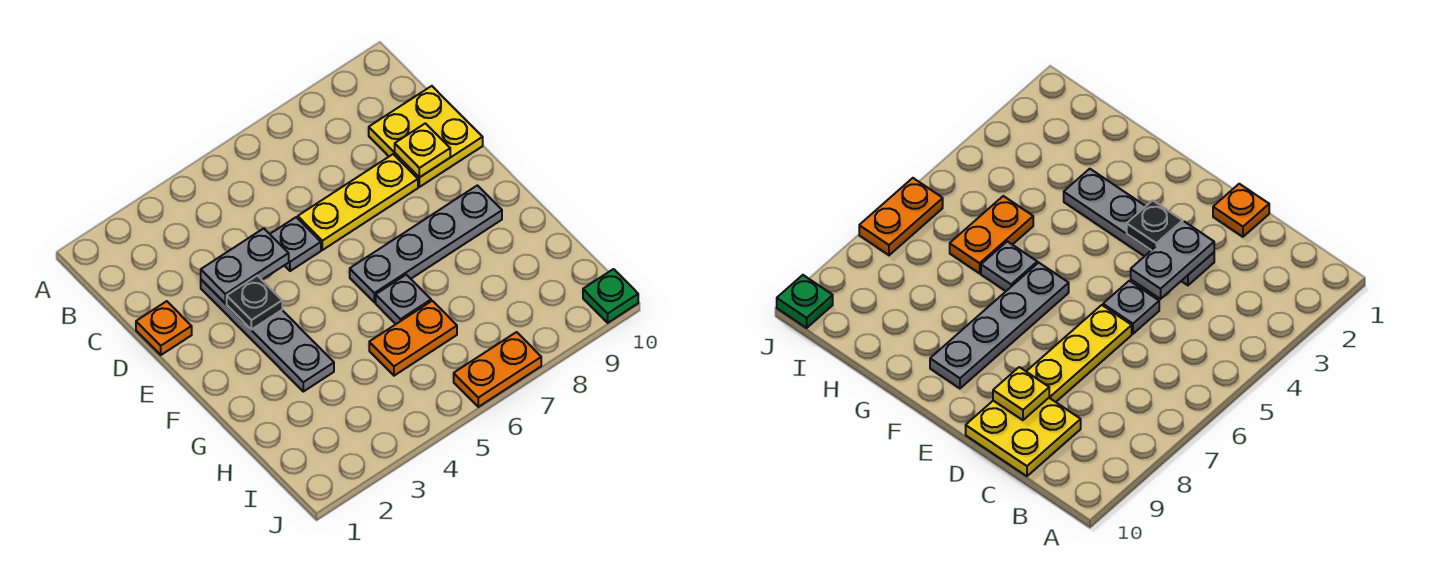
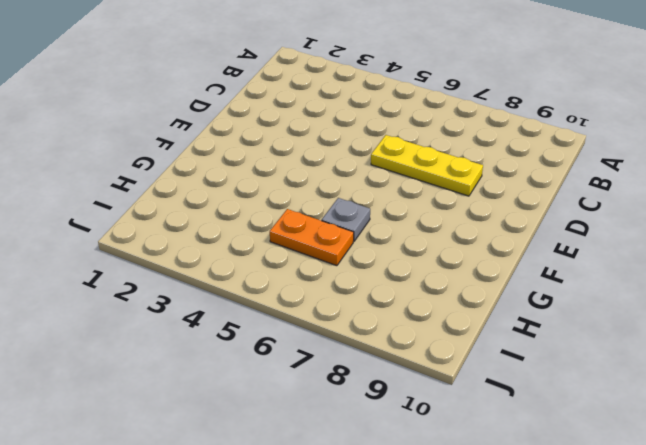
none -> yellow 2x2 plate [369,86,483,187]
none -> orange 1x1 plate [136,301,192,355]
none -> grey 1x4 plate [201,280,334,392]

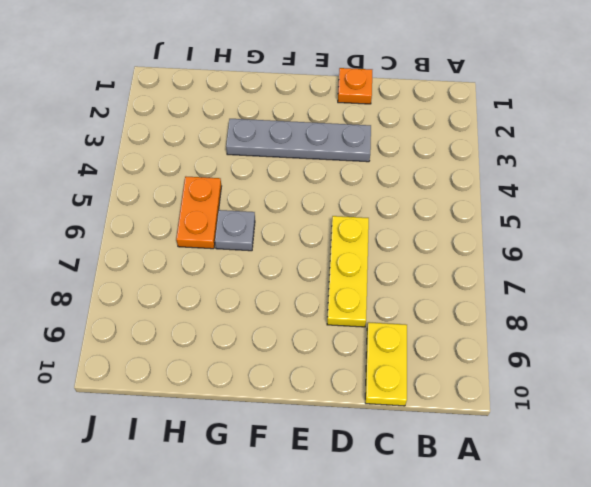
yellow 1x2 plate [365,322,407,406] -> yellow 2x2 plate [369,86,483,187]
none -> grey 1x1 plate [270,217,321,271]
none -> grey 1x4 plate [350,185,502,302]
none -> orange 1x2 plate [454,332,541,407]

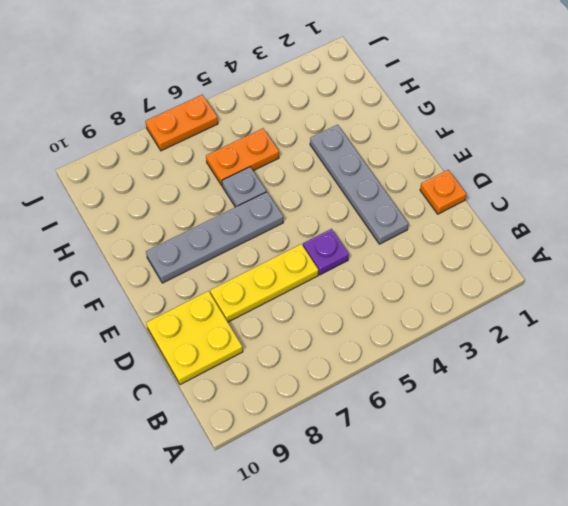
purple 1x1 plate [303,229,349,275] -> grey 1x1 plate [270,217,321,271]
none -> green 1x1 plate [583,269,638,323]
none -> grey 1x2 plate [201,228,289,303]
none -> yellow 1x1 plate [395,123,450,177]

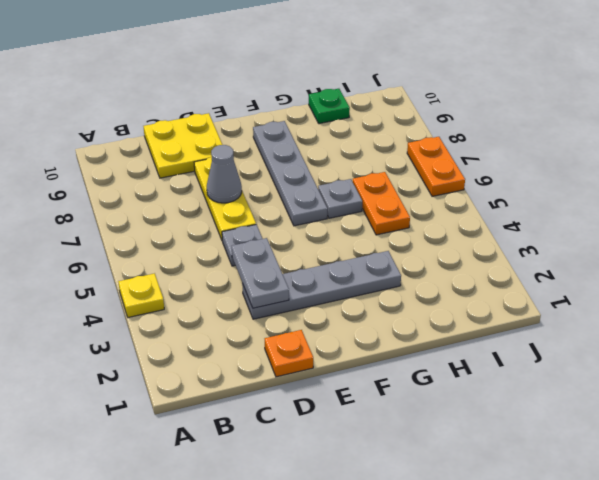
yellow 1x1 plate [118,273,164,317] -> yellow 1x1 plate moved to [395,123,450,177]
grey 1x1 cone [207,145,242,203] -> none
green 1x1 plate [309,89,350,124] -> green 1x1 plate moved to [583,269,638,323]
none -> black 1x1 plate [227,276,282,330]

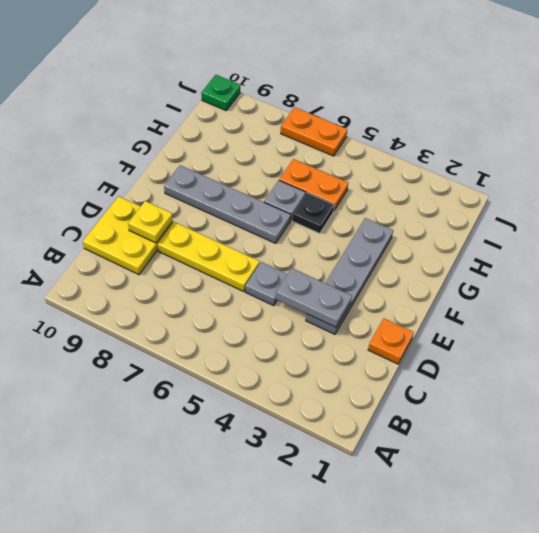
black 1x1 plate [292,193,334,233] -> black 1x1 plate moved to [227,276,282,330]

